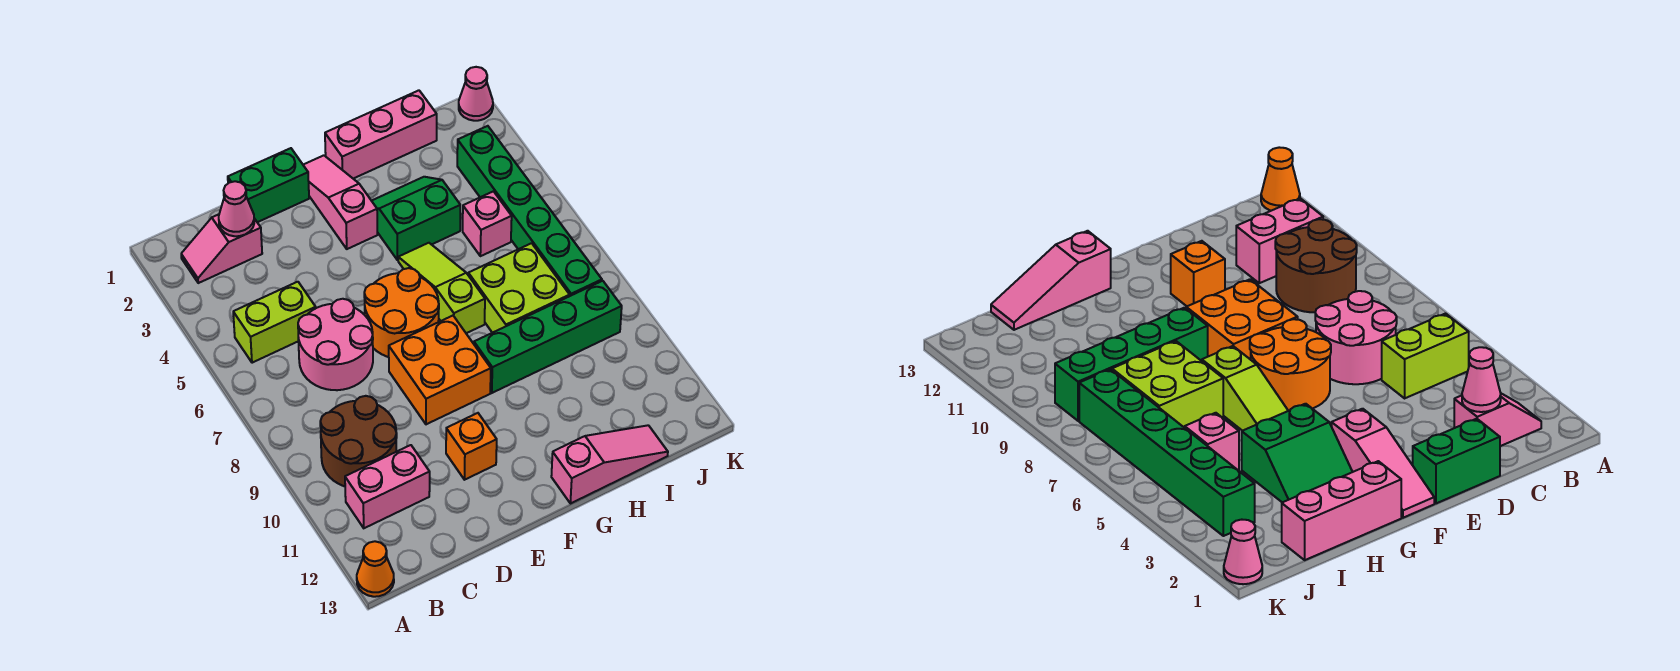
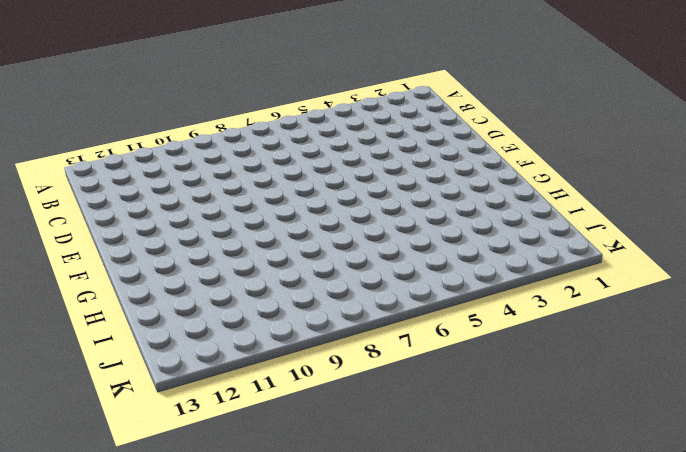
none -> orange 1x1 cone [357,541,394,597]
none -> pink 1x2 slope [181,214,262,283]
none -> lime 1x2 brick [233,282,316,363]

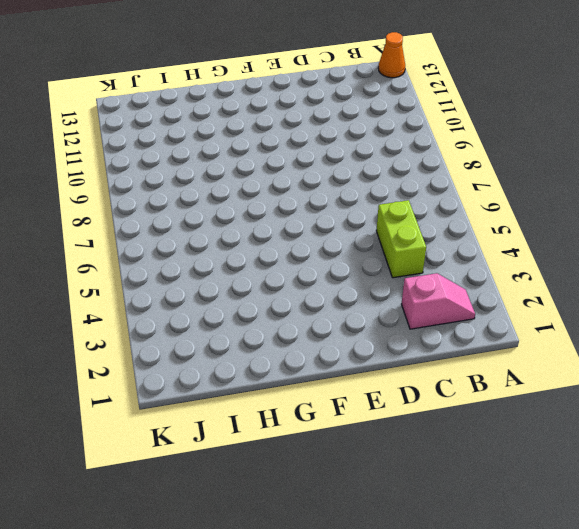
lime 1x2 brick [376,200,426,278] -> lime 1x2 brick turned to [233,282,316,363]
none -> brown 2x2 round brick [320,396,397,486]
none -> pink 1x2 brick [345,445,430,528]
none -> pink 2x2 round brick [298,299,373,390]

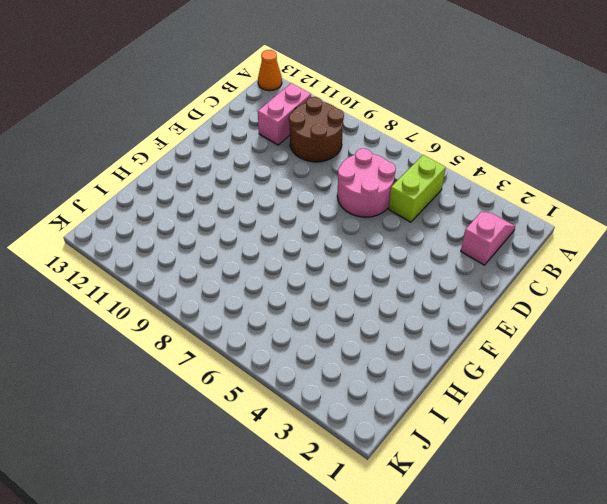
none -> green 1x2 brick [228,148,309,222]
none -> orange 2x2 round brick [364,268,439,357]
none -> orange 2x2 brick [389,316,491,424]

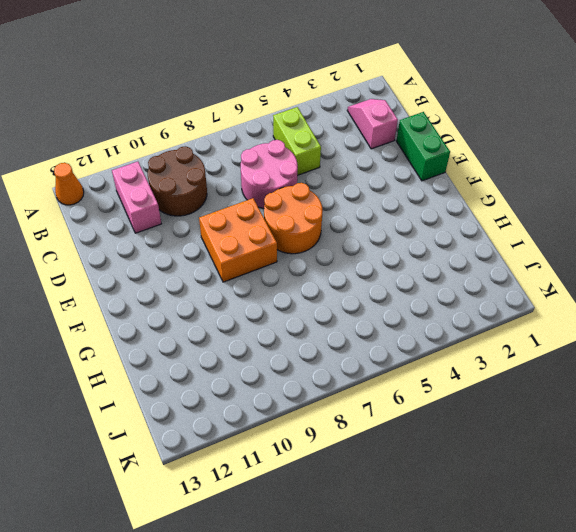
none -> orange 1x1 brick [446,413,497,480]
none -> pink 1x3 slope [303,155,377,249]
none -> pink 1x3 brick [325,90,437,179]

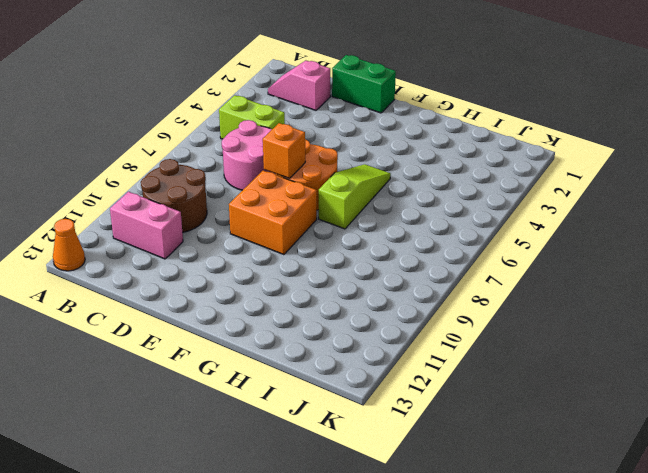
orange 1x1 brick [263,123,305,179] -> orange 1x1 brick moved to [446,413,497,480]
none -> pink 1x3 slope [303,155,377,249]
none -> pink 1x3 brick [325,90,437,179]
none -> green 2x2 slope [372,177,460,260]

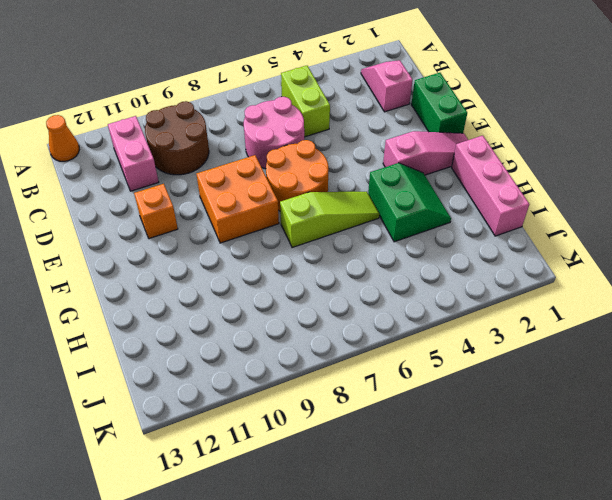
none -> green 1x4 brick [474,281,622,393]
none -> pink 1x3 slope [551,425,668,504]
none -> lime 2x2 brick [468,243,570,333]

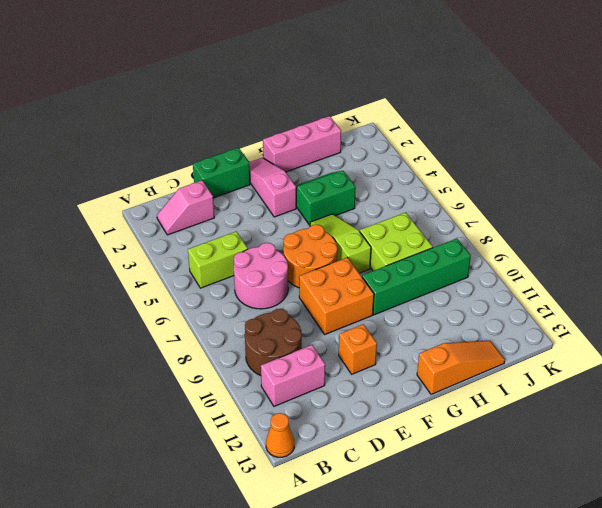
orange 1x3 slope [417,341,505,394] -> pink 1x3 slope [551,425,668,504]
none -> pink 1x1 brick [463,191,512,256]
none -> green 1x6 brick [457,126,602,296]
none -> pink 1x1 cone [459,67,493,121]

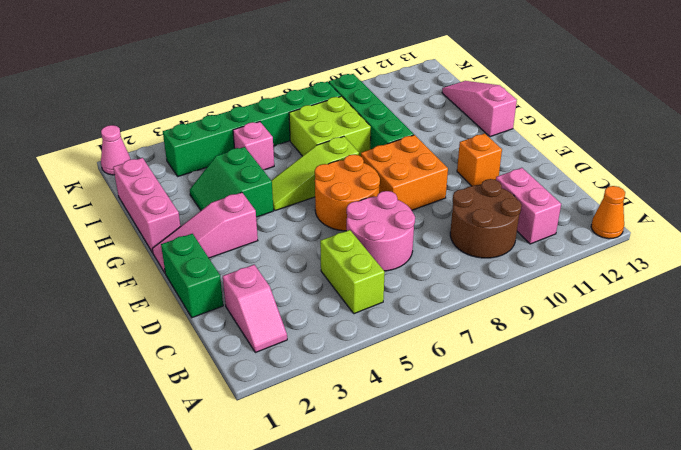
none -> pink 1x1 cone [219,181,254,236]

